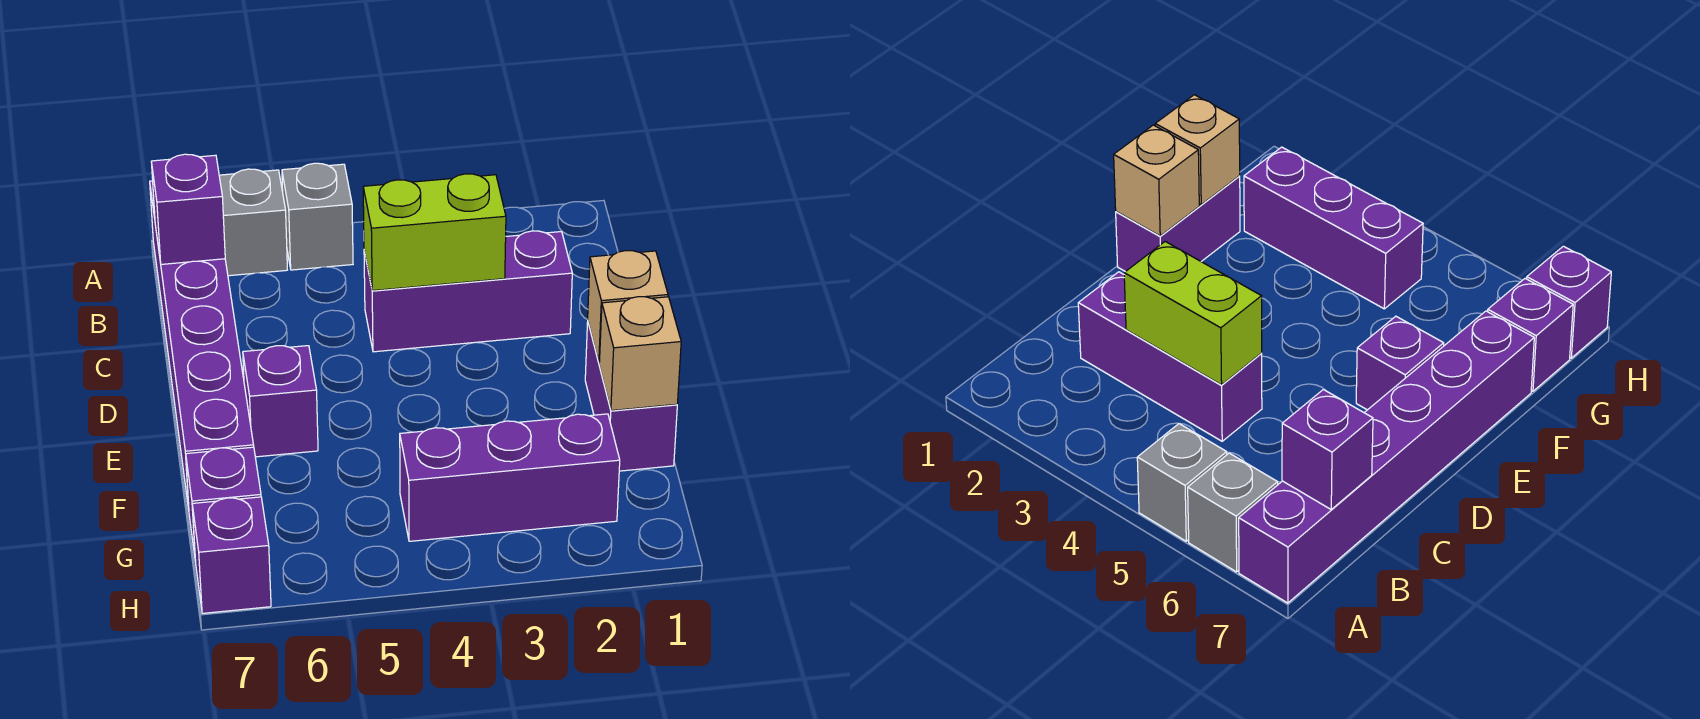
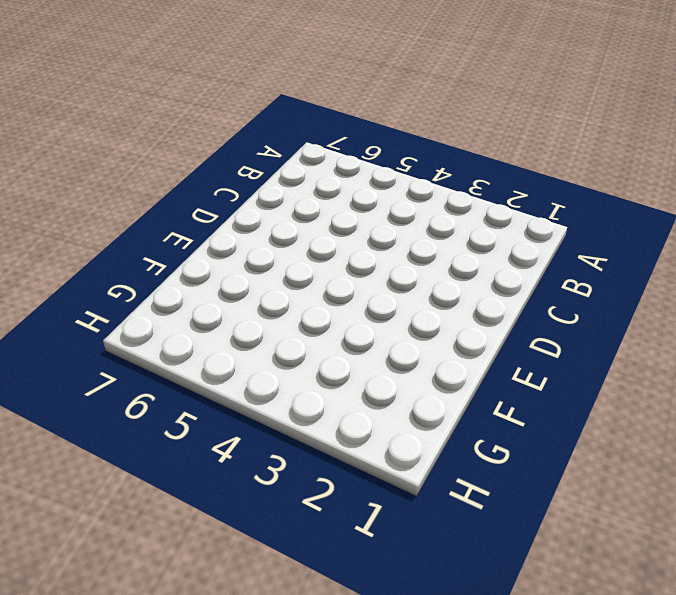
none -> grey 1x1 brick [282,163,353,270]
none -> grey 1x1 brick [219,169,287,276]
none -> purple 1x6 brick [150,181,254,509]

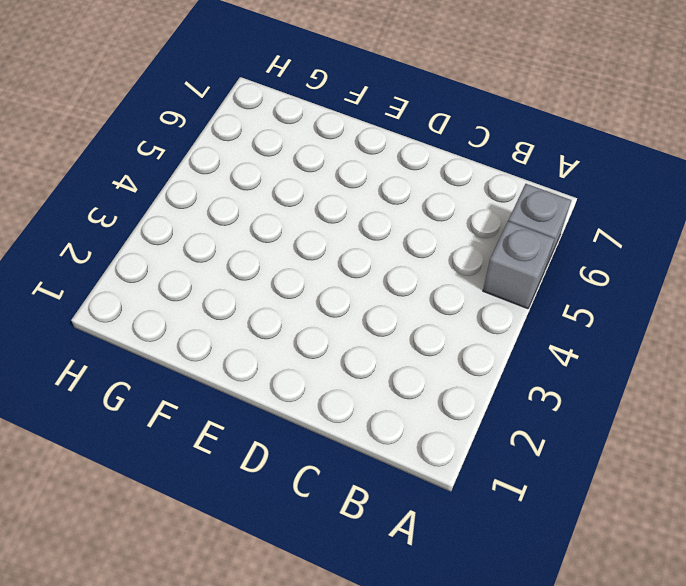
none -> purple 1x6 brick [150,181,254,509]
none -> purple 1x3 brick [364,231,572,352]
none -> purple 1x2 brick [585,322,677,471]

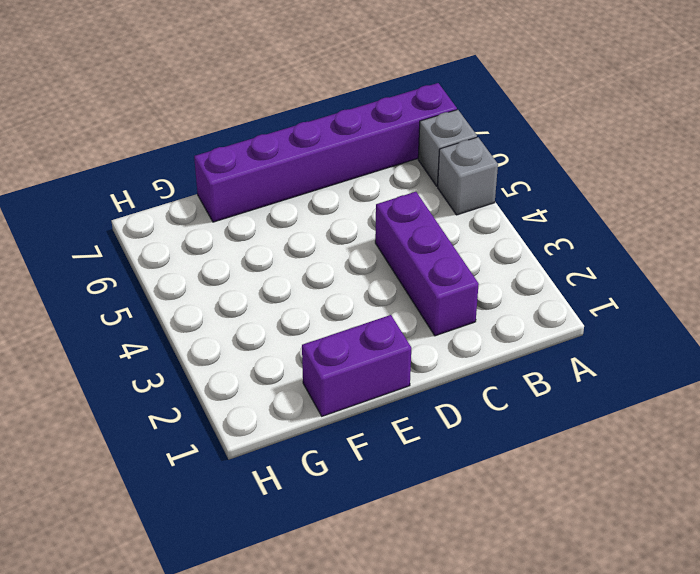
none -> purple 1x1 brick [243,346,318,457]
none -> purple 1x3 brick [400,414,620,541]
none -> purple 1x1 brick [186,447,261,562]

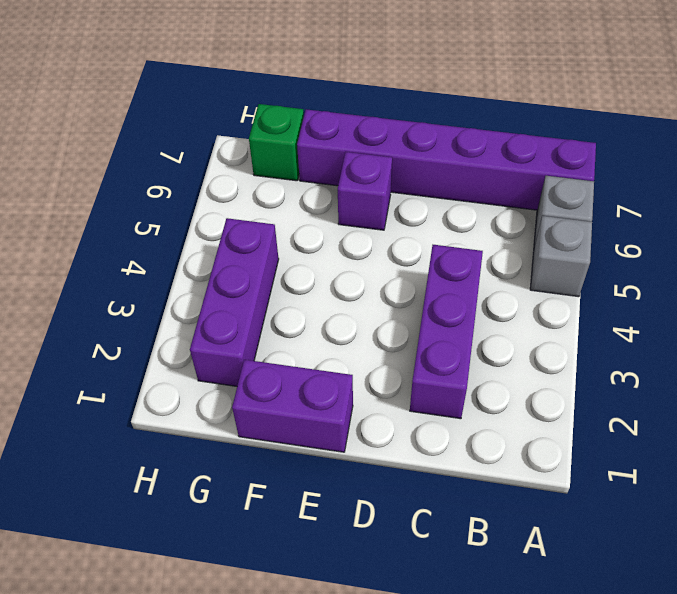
green 1x1 brick [249,104,304,181] -> purple 1x1 brick [186,447,261,562]
none -> purple 1x1 brick [192,497,271,613]
none -> purple 1x1 brick [151,154,225,264]
none -> lime 1x2 brick [363,174,506,291]

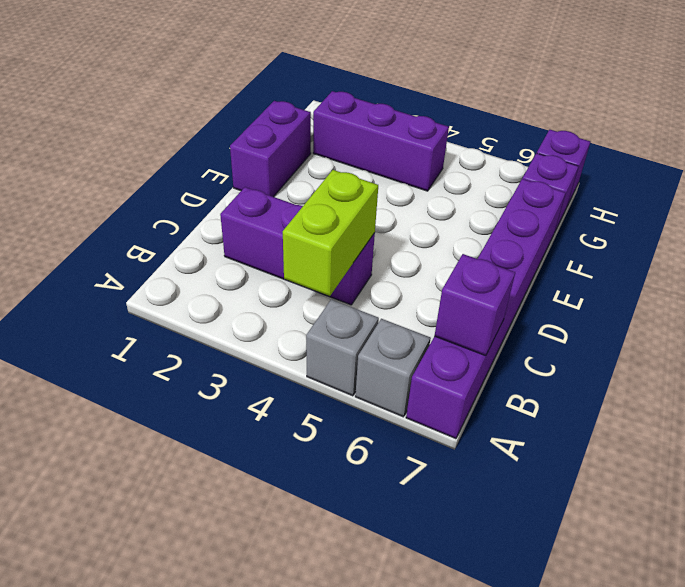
lime 1x2 brick [283,170,378,296] -> lime 1x2 brick turned to [363,174,506,291]
none -> purple 1x1 brick [243,346,318,457]
none -> tan 1x1 brick [588,251,668,362]
none -> tan 1x1 brick [599,297,681,411]

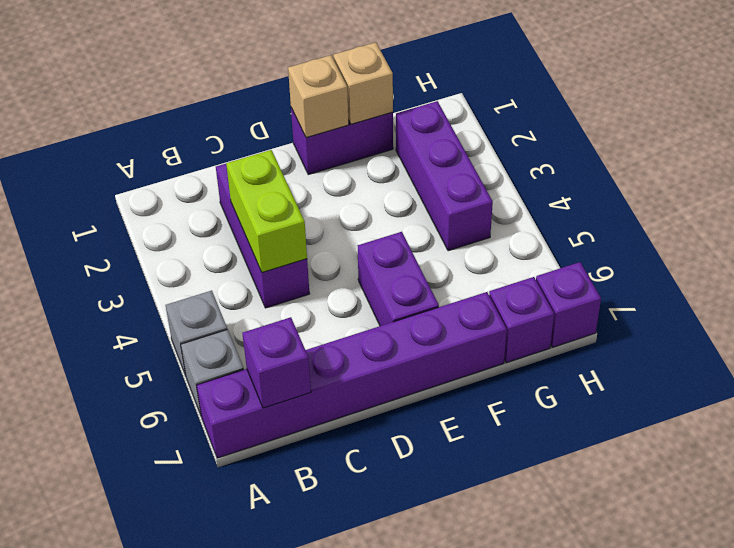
purple 1x2 brick [358,232,439,326] -> purple 1x1 brick [243,346,318,457]

